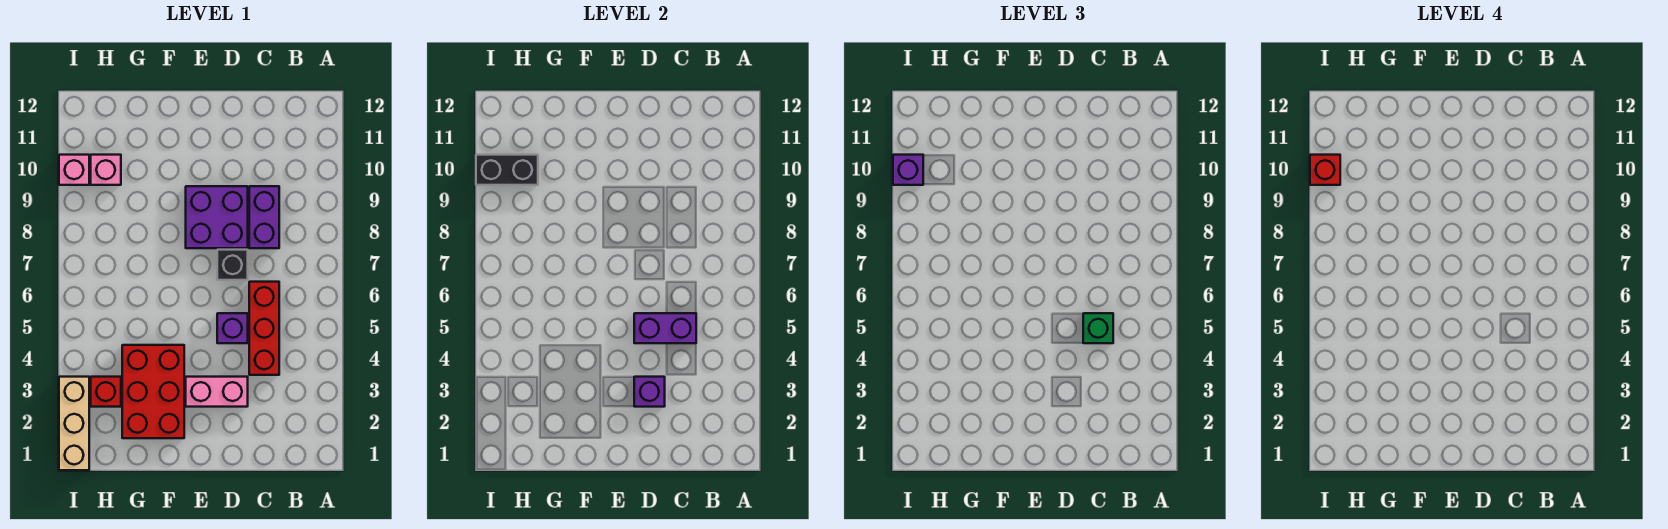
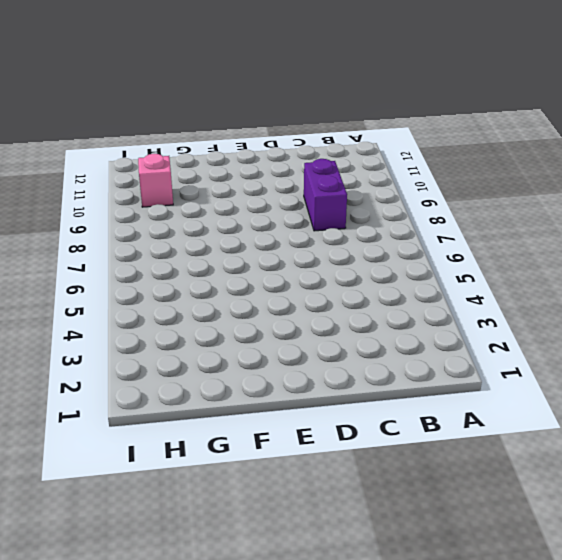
none -> red 1x3 brick [249,282,279,375]
none -> pink 1x2 brick [186,377,248,407]
none -> purple 1x1 brick [217,313,248,343]

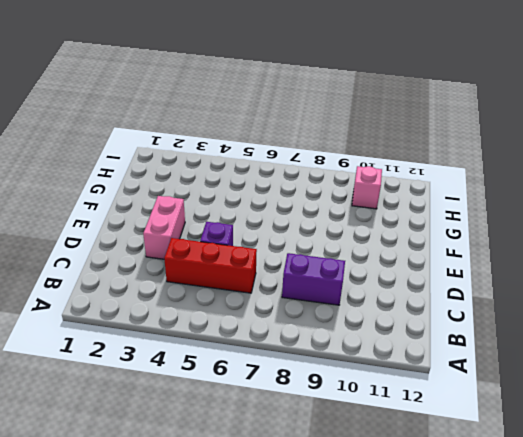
none -> black 1x1 brick [217,250,248,280]
none -> purple 2x2 brick [186,186,248,248]
none -> red 2x3 brick [122,345,184,438]

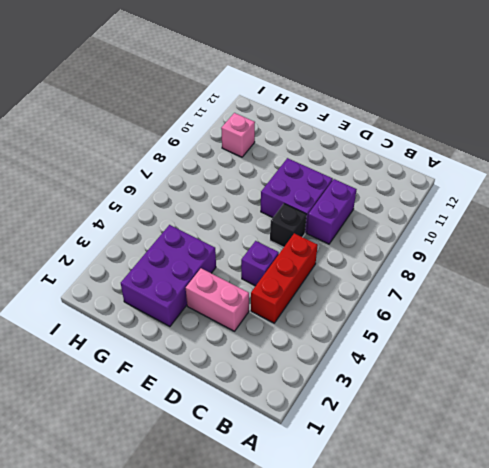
purple 2x3 brick [121,225,216,327] -> red 2x3 brick [122,345,184,438]
none -> red 1x1 brick [91,377,121,407]
none -> tan 1x3 brick [59,377,89,470]
none -> pink 1x1 brick [59,155,89,185]

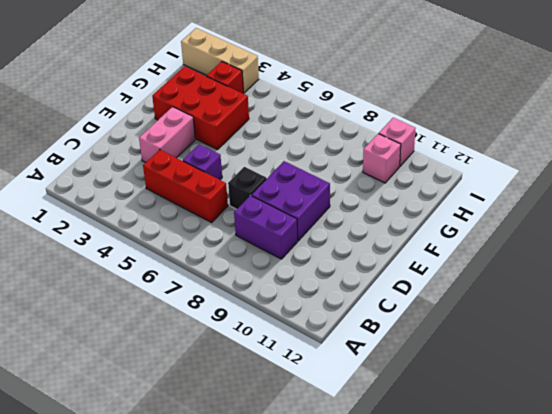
none -> purple 1x2 brick [634,313,696,343]
none -> purple 1x1 brick [634,377,665,407]
none -> black 1x2 brick [476,155,538,185]

